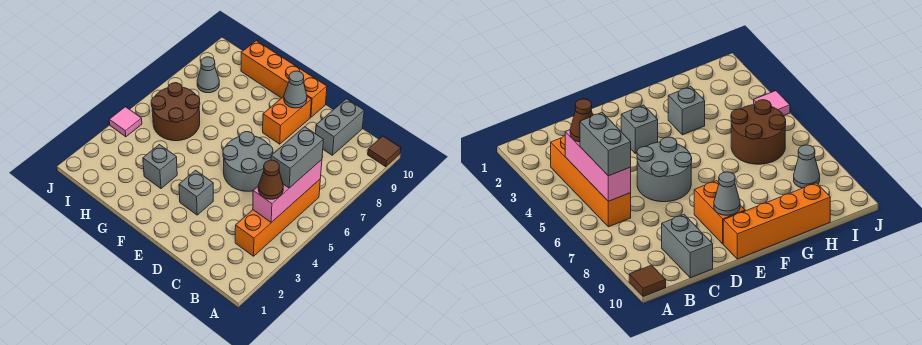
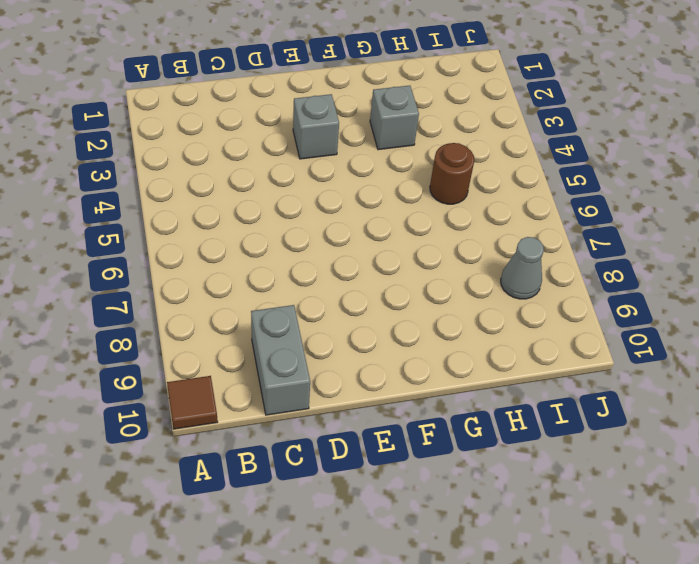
brown 1x1 round brick [430,143,474,204] -> brown 2x2 round brick [151,83,200,141]
none -> orange 1x4 brick [235,180,320,256]
none -> grey 2x2 round brick [223,132,273,191]
none -> orange 1x2 brick [263,97,311,144]

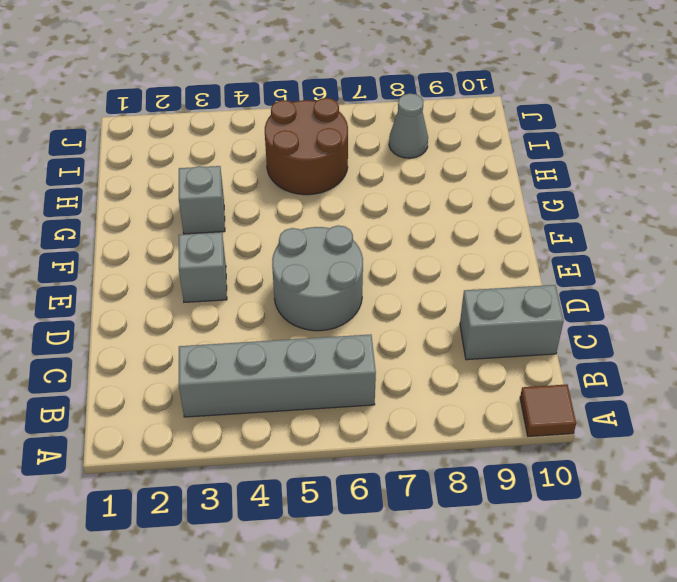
grey 1x4 brick [179,334,376,417] -> orange 1x4 brick [235,180,320,256]
none -> orange 1x2 brick [263,97,311,144]
none -> orange 1x4 brick [241,41,327,117]
none -> pink 1x1 tile [109,107,142,137]

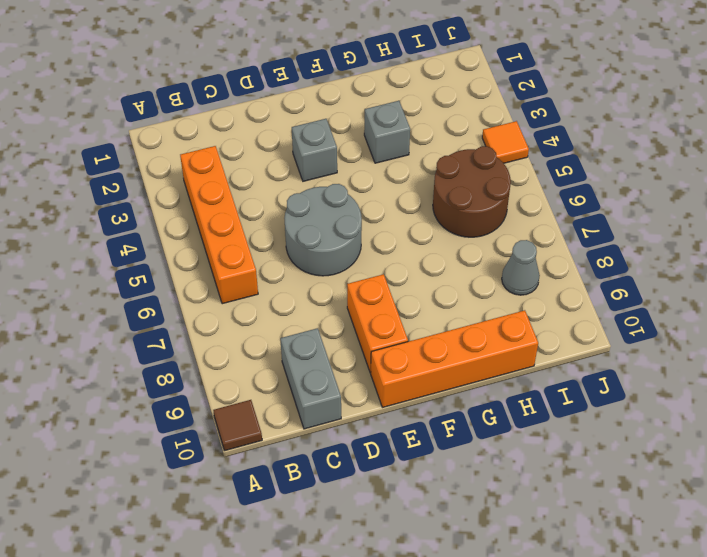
orange 1x1 tile [482,121,529,163] -> pink 1x1 tile [109,107,142,137]
none -> pink 1x3 brick [253,160,322,222]
none -> grey 1x1 cone [284,71,307,108]
none -> brown 1x1 cone [258,160,283,199]

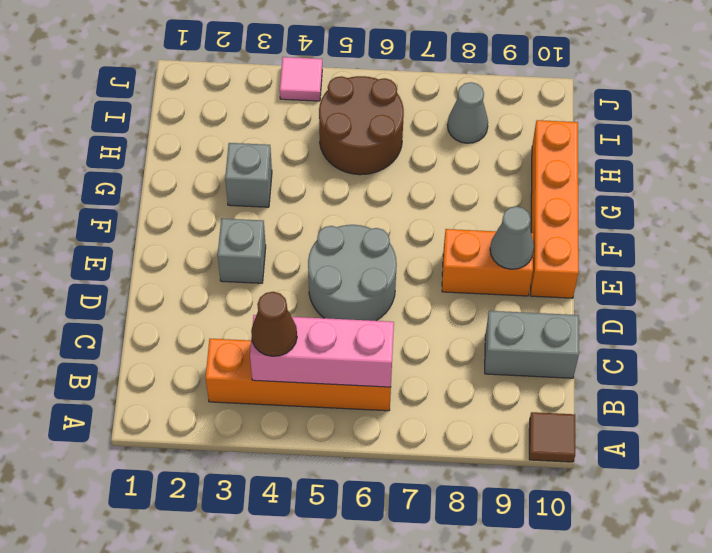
none -> grey 1x2 brick [271,127,323,188]

